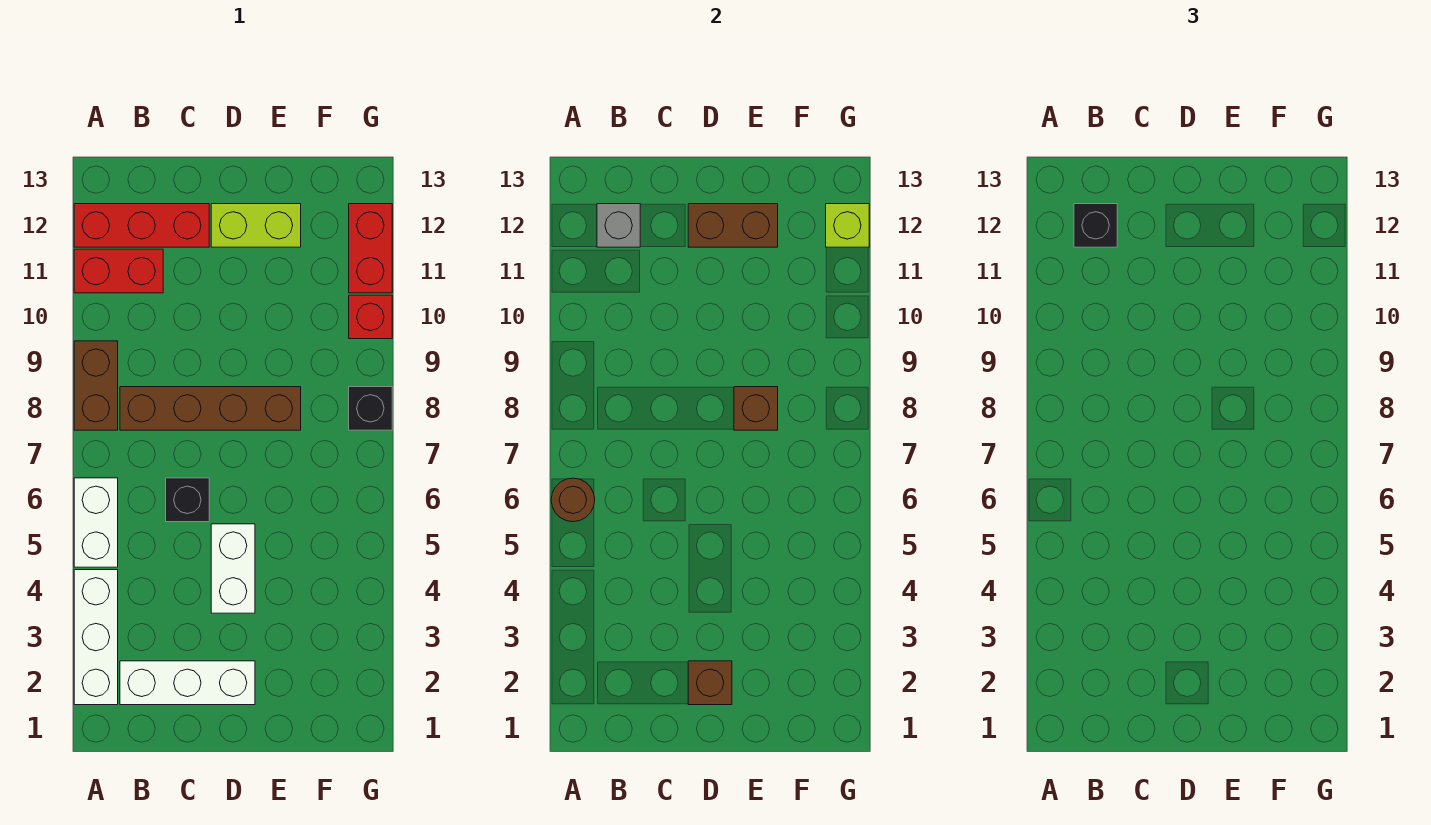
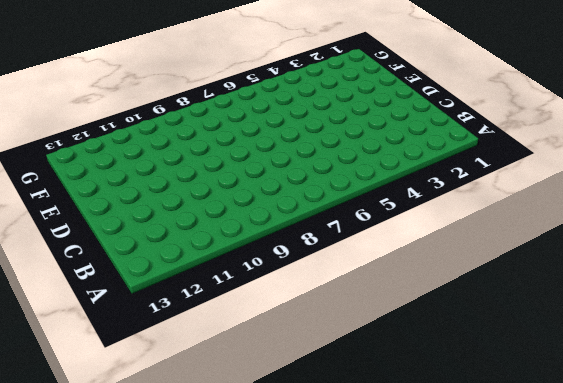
none -> white 1x3 brick [74,570,118,705]
none -> white 1x2 brick [74,478,118,567]
none -> brown 1x2 brick [74,341,118,430]

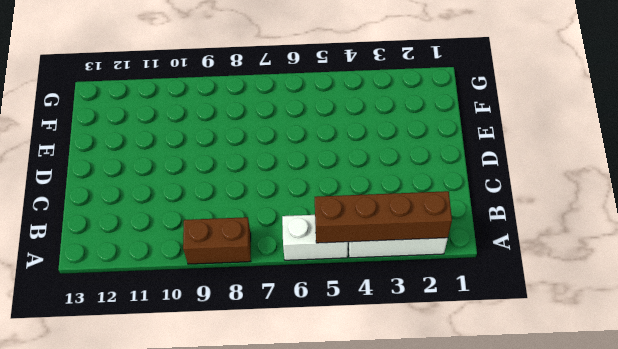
brown 1x4 brick [315,191,452,243] -> brown 1x4 brick turned to [120,387,301,430]
none -> red 1x2 brick [74,249,163,293]
none -> red 1x3 brick [74,204,209,247]
none -> white 1x3 brick [120,661,255,705]

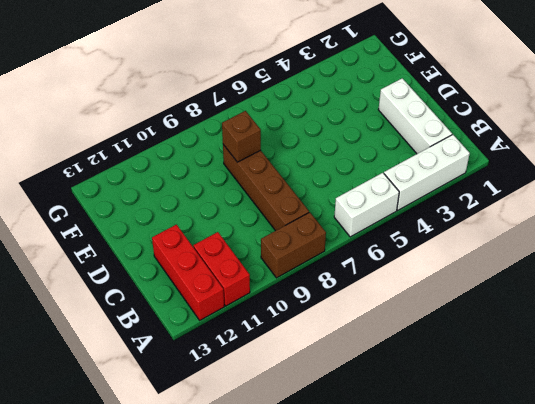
none -> black 1x1 brick [166,478,209,522]
none -> white 1x2 brick [211,524,255,613]
none -> lime 1x2 brick [211,204,301,247]

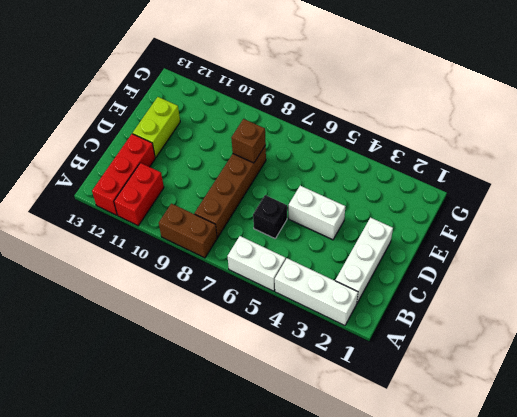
none -> black 1x1 brick [349,387,392,430]
none -> red 1x1 brick [349,295,392,339]
none -> red 1x2 brick [349,204,392,293]

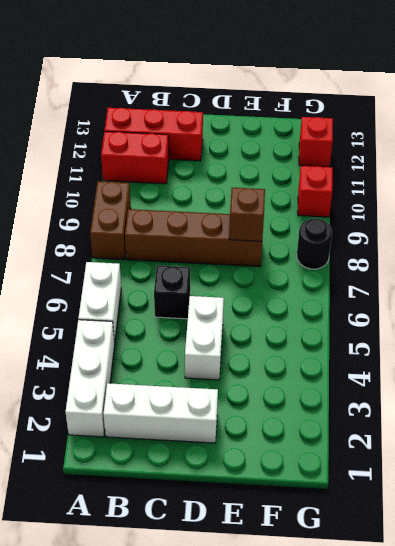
black 1x1 round brick [297,218,332,269] -> black 1x1 brick [349,387,392,430]
red 1x1 brick [299,117,333,167] -> red 1x2 brick [349,204,392,293]
none -> lime 1x2 brick [211,204,301,247]
none -> brown 1x1 round brick [551,478,595,522]
none -> grey 1x1 brick [597,204,640,247]

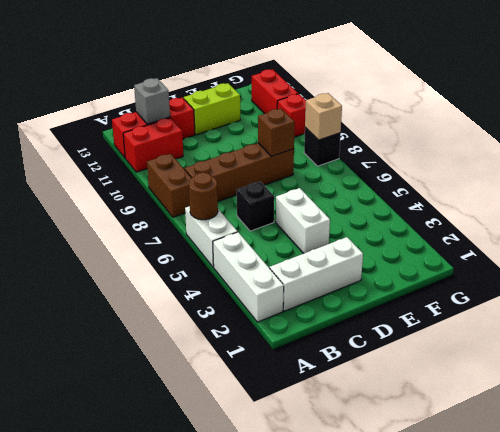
tan 1x1 brick [305,93,342,140] -> none
none -> brown 1x1 brick [688,661,732,705]
none -> brown 1x2 brick [688,204,778,247]
none -> lime 1x1 brick [826,204,869,247]

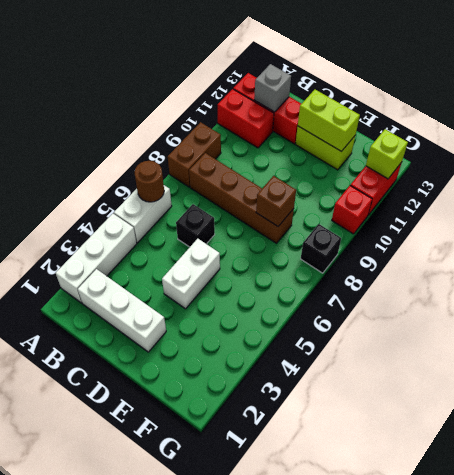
lime 1x2 brick [298,90,360,152] -> brown 1x2 brick [688,204,778,247]
none -> brown 1x1 brick [688,661,732,705]
none -> black 1x1 brick [1074,204,1117,247]

